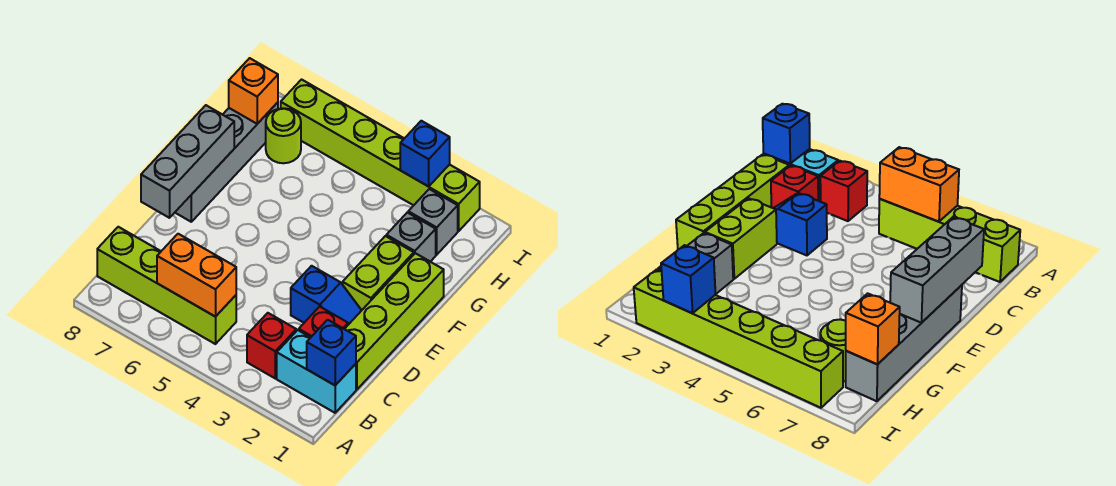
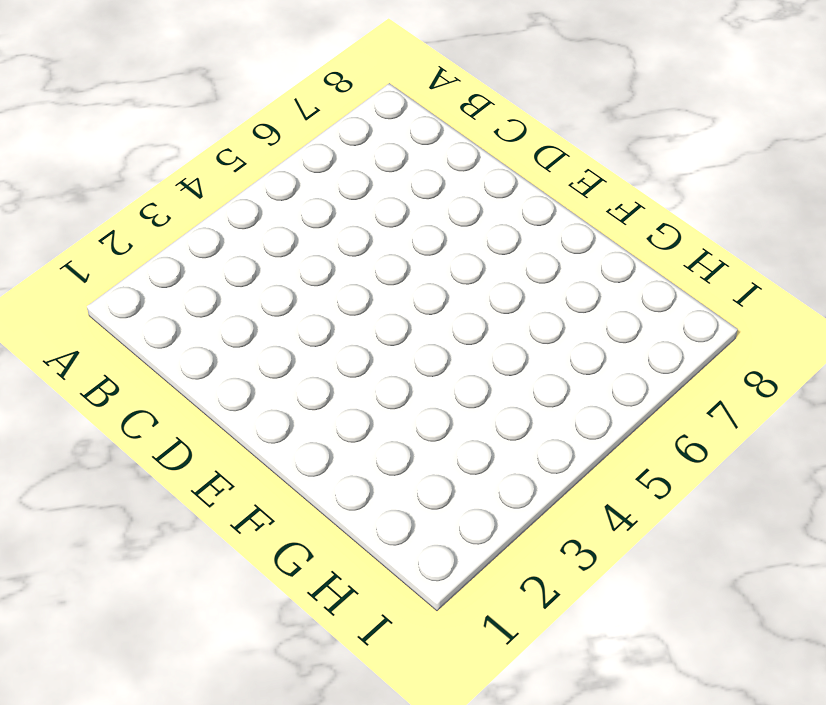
none -> cyan 1x2 brick [277,330,356,413]
none -> red 1x1 brick [247,313,296,378]
none -> lime 1x4 brick [97,227,236,344]

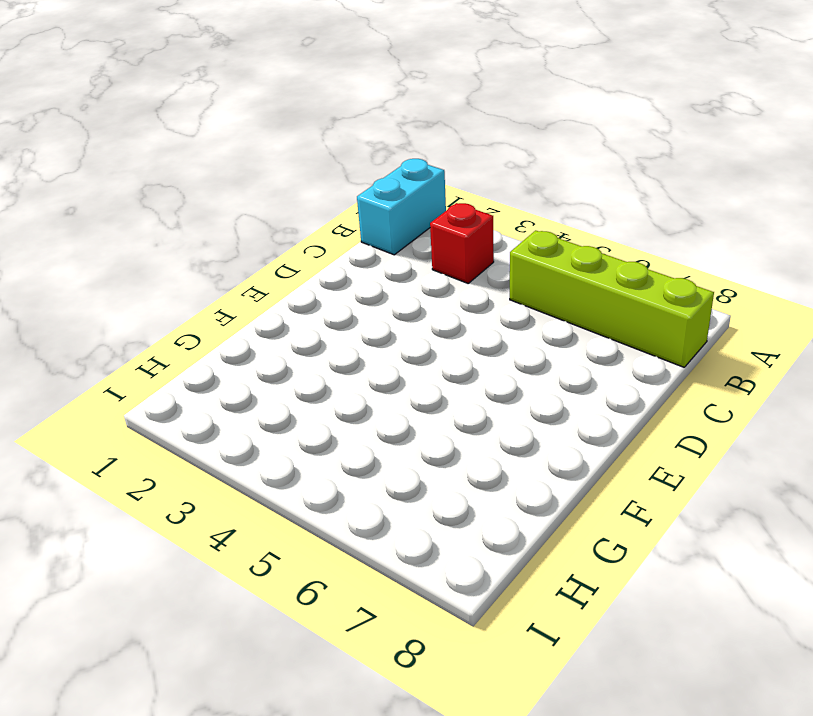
cyan 1x2 brick [357,159,446,255] -> cyan 1x2 brick turned to [277,330,356,413]
none -> lime 1x4 brick [345,253,444,389]
none -> red 1x1 brick [299,307,348,337]
none -> blue 1x2 slope [291,266,362,325]

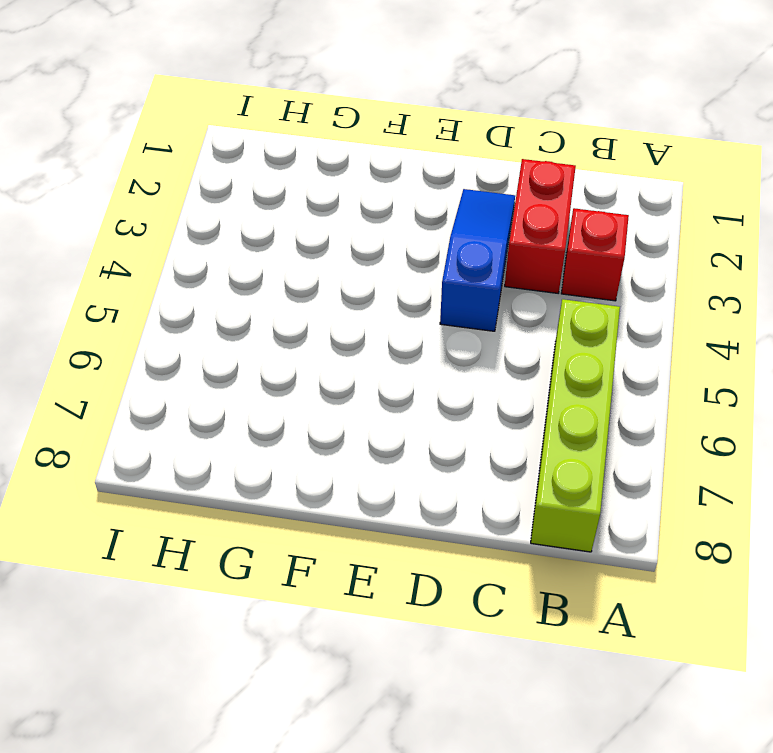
red 1x2 brick [505,159,576,293] -> red 1x1 brick [299,307,348,337]
blue 1x3 slope [440,189,515,331] -> blue 1x2 slope [291,266,362,325]
none -> cyan 1x2 brick [277,330,356,413]
none -> lime 1x4 brick [345,253,444,389]
none -> lime 1x2 brick [343,236,414,310]

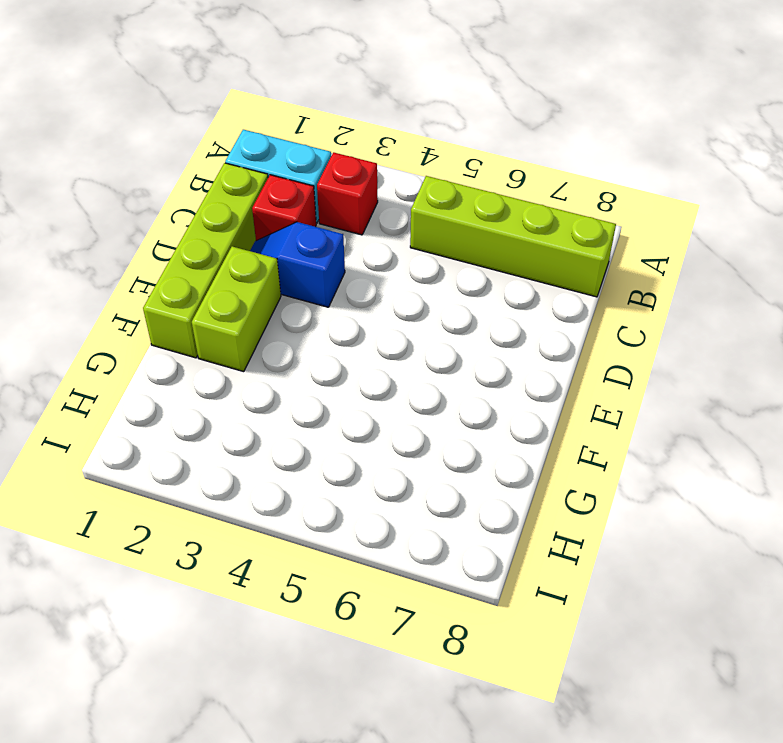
none -> grey 1x4 brick [175,102,278,222]
none -> grey 1x1 brick [386,213,436,262]
none -> grey 1x1 brick [408,189,458,255]

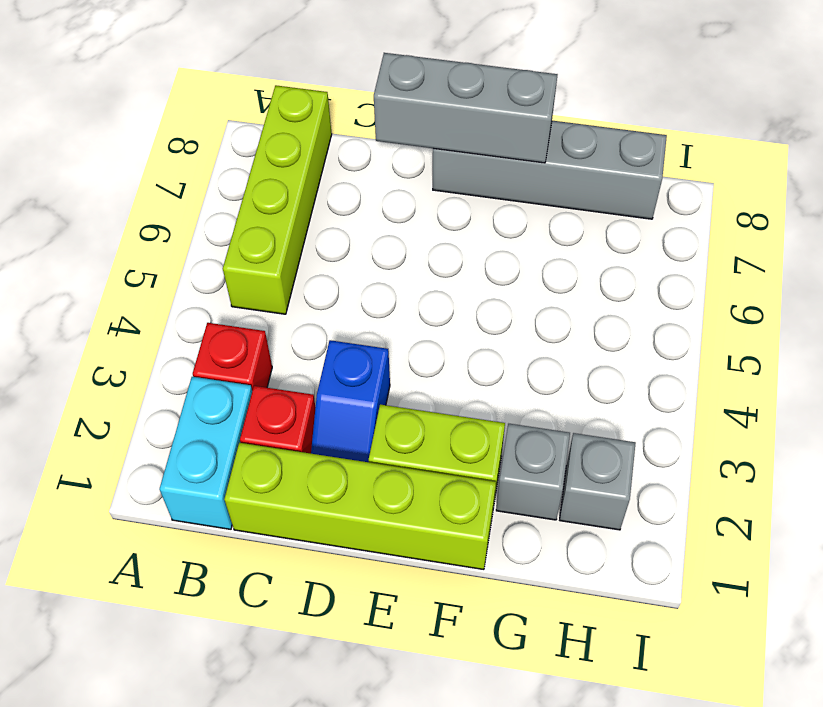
none -> lime 1x1 round brick [266,108,301,163]
none -> lime 1x6 brick [281,80,480,231]
none -> blue 1x1 brick [307,320,356,385]

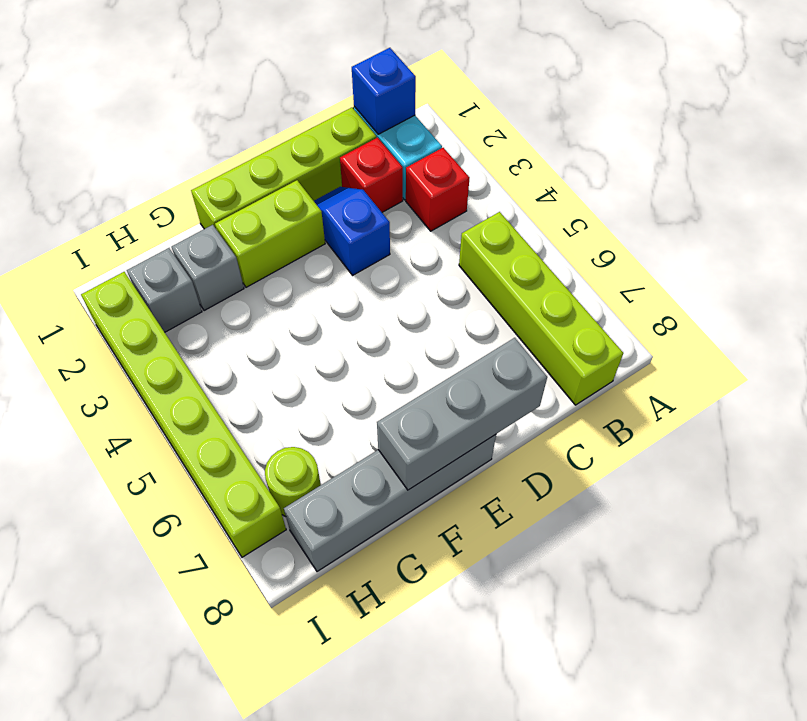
none -> orange 1x2 brick [157,234,236,317]
none -> orange 1x1 brick [229,58,278,124]
none -> blue 1x1 brick [400,121,450,186]

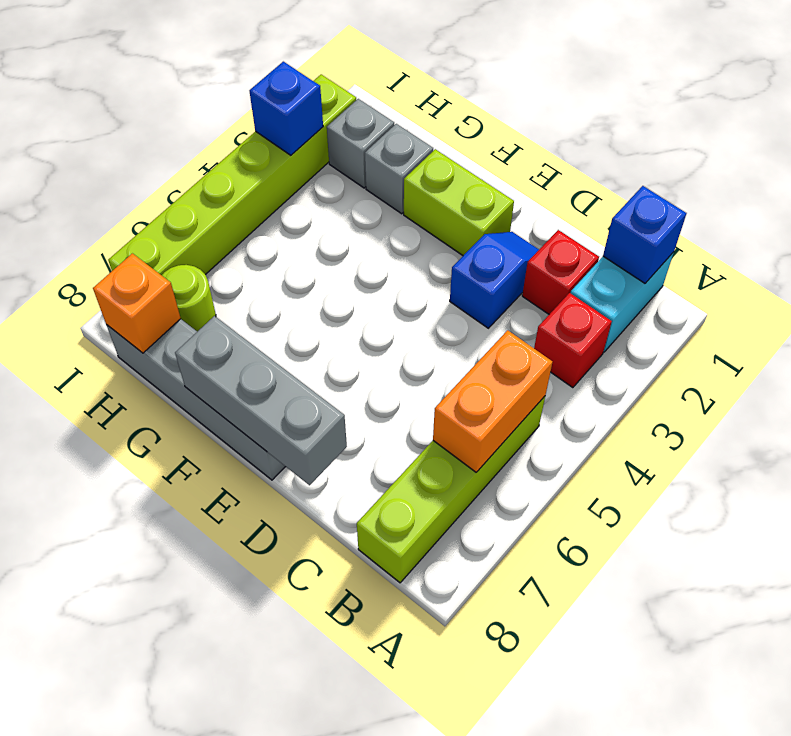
none -> lime 1x4 brick [345,253,444,389]

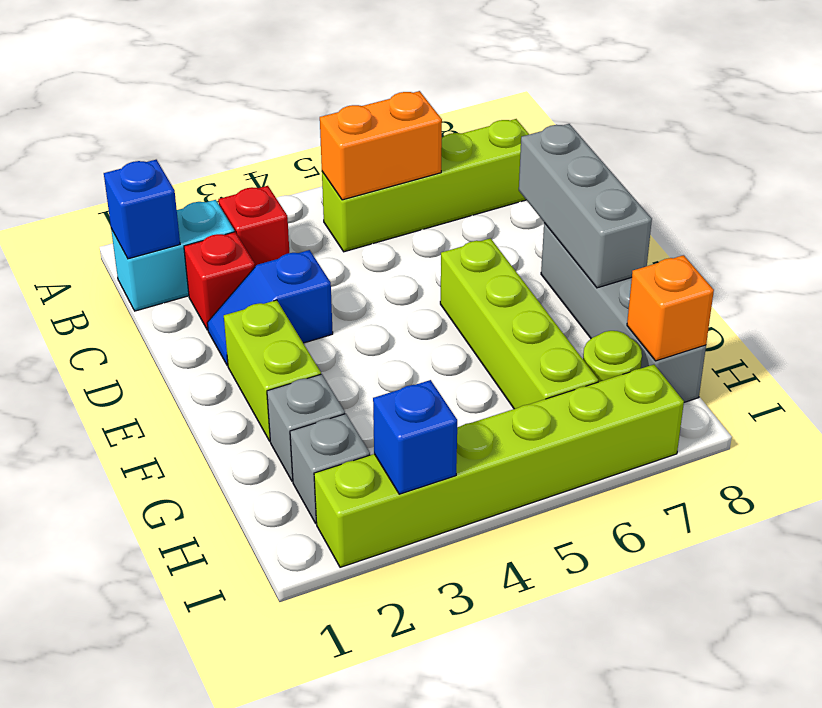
lime 1x4 brick [440,238,598,409] -> lime 1x4 brick moved to [345,253,444,389]

